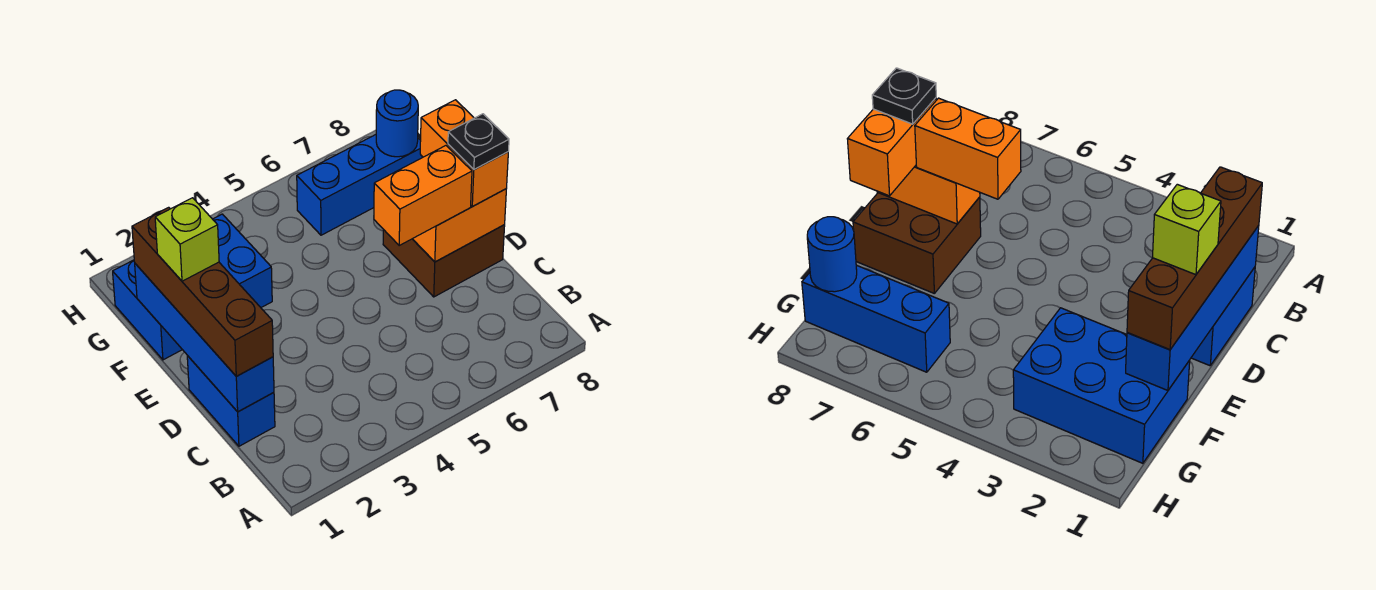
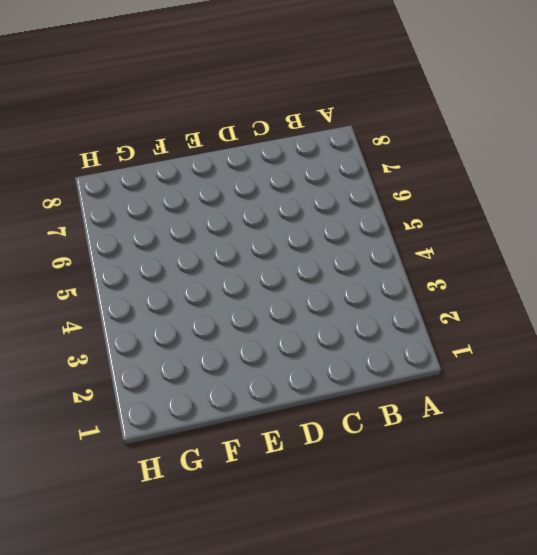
none -> blue 1x2 brick [187,356,275,446]
none -> brown 2x2 brick [383,225,505,297]
none -> blue 2x3 brick [113,214,272,360]

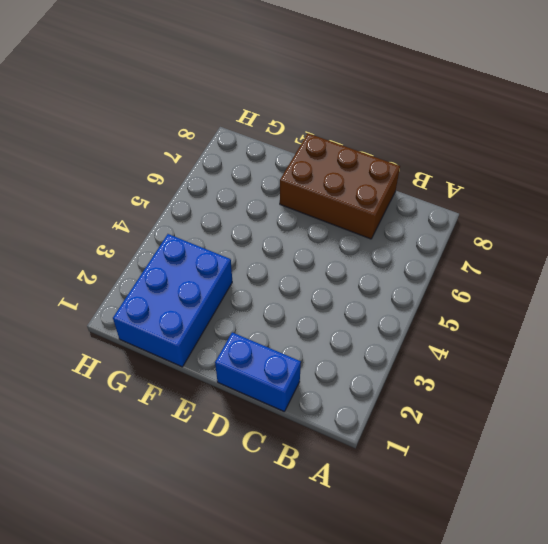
brown 2x3 brick [280,133,400,239] -> brown 2x2 brick [383,225,505,297]
none -> blue 1x3 brick [297,135,423,235]
none -> blue 1x4 brick [135,264,274,412]
none -> orange 1x2 brick [413,189,506,262]

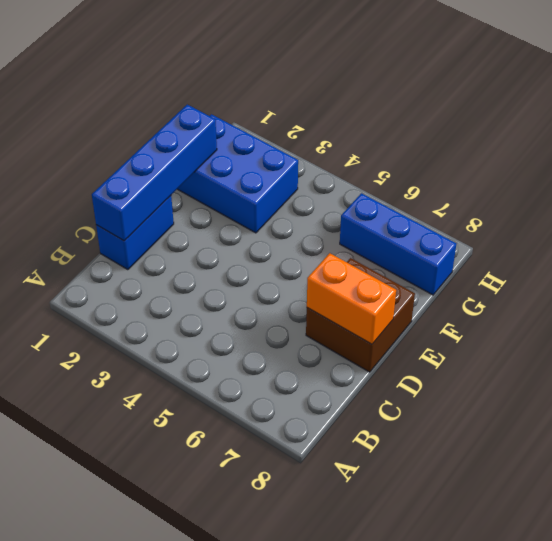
none -> blue 1x1 round brick [376,90,418,157]
none -> brown 1x4 brick [132,207,273,376]
none -> orange 1x2 brick [374,146,472,245]

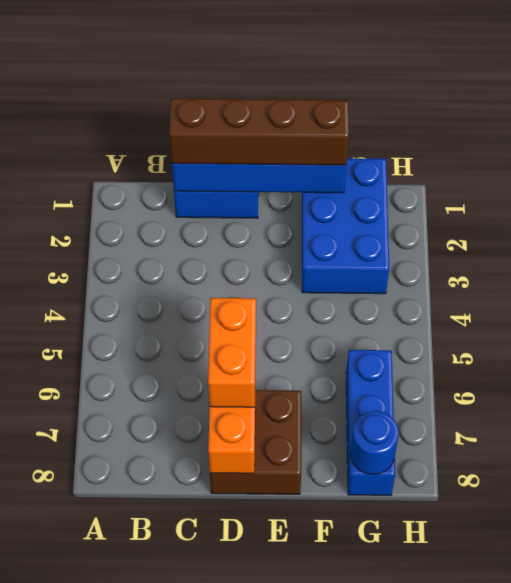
none -> orange 1x2 brick [420,100,508,207]
none -> black 1x1 plate [448,114,509,170]
none -> lime 1x1 brick [155,198,219,281]

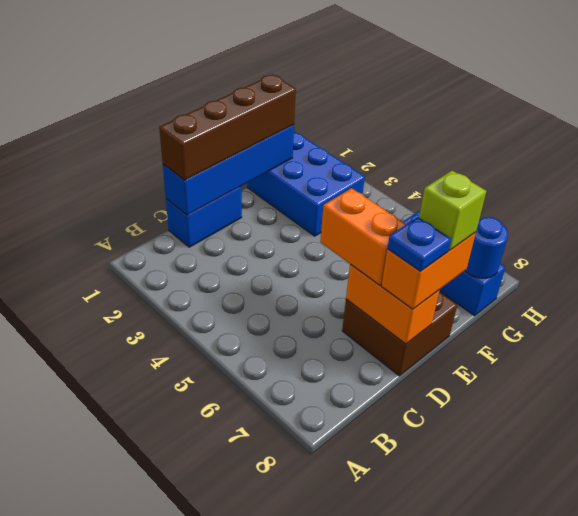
blue 1x1 plate [387,217,451,271] -> black 1x1 plate [448,114,509,170]
lime 1x1 brick [419,171,486,250] -> lime 1x1 brick moved to [155,198,219,281]

